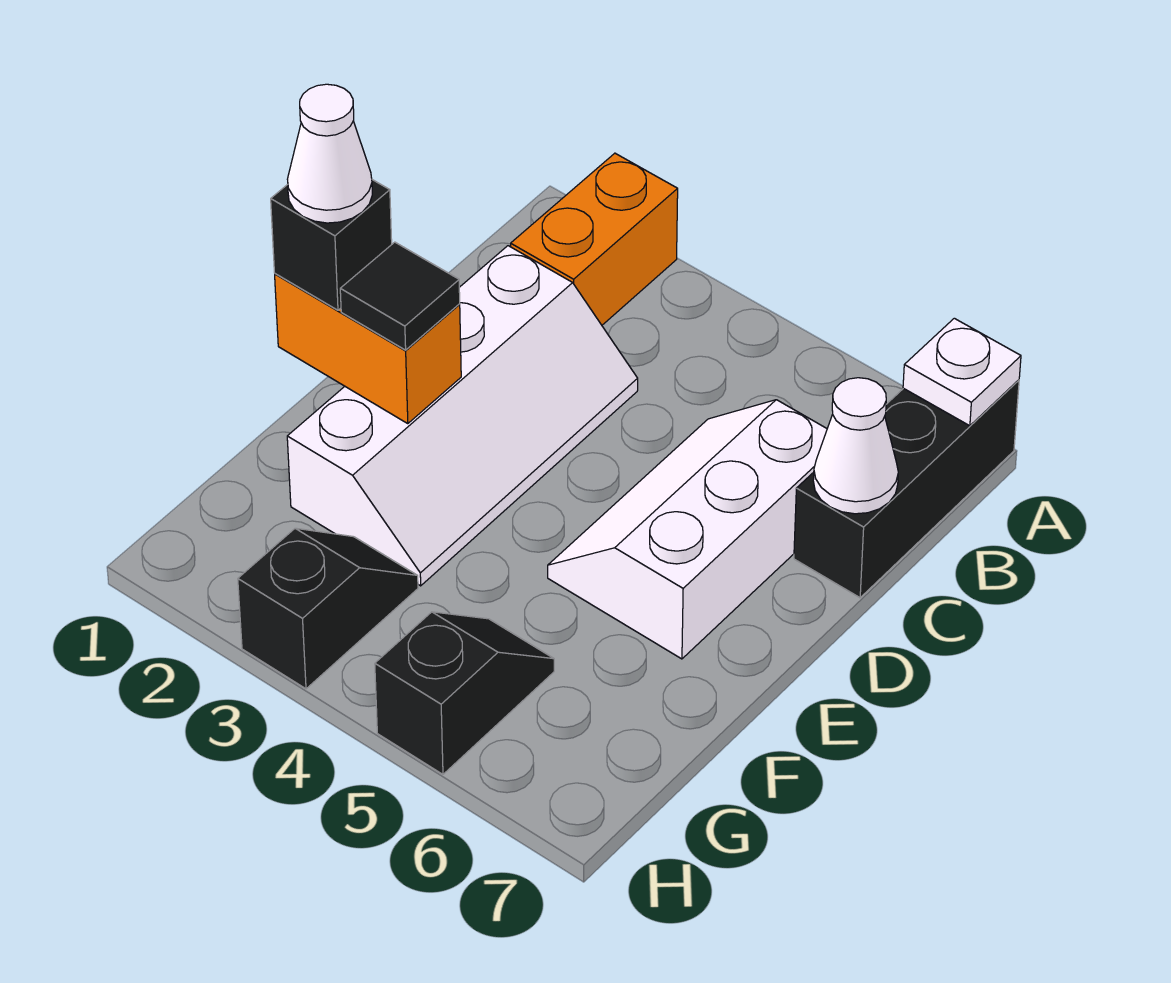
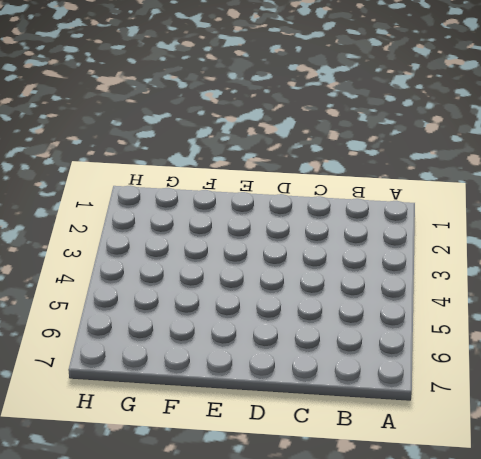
none -> orange 1x2 brick [511,153,678,325]
none -> black 1x3 brick [794,380,1019,598]
none -> white 2x4 slope [287,246,638,586]

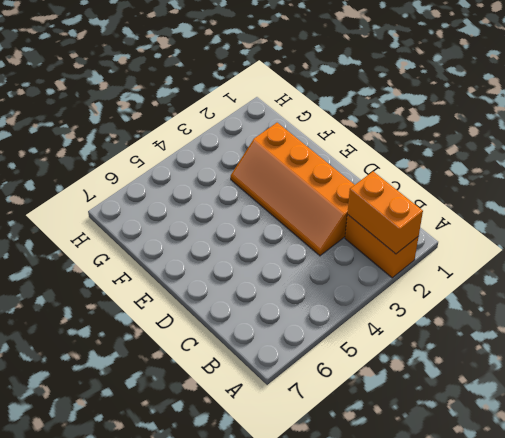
orange 1x2 brick [347,172,423,254] -> orange 1x2 brick turned to [275,274,461,424]
orange 2x4 slope [231,123,354,256] -> white 2x4 slope [287,246,638,586]
none -> black 1x3 brick [794,380,1019,598]
none -> white 2x3 slope [548,400,827,659]
none -> black 1x2 slope [238,528,418,689]

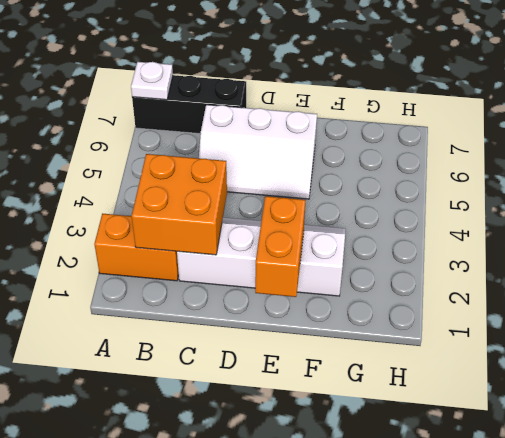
orange 2x2 brick [131,154,227,255] -> none
none -> black 1x2 slope [238,528,418,689]
none -> black 1x2 slope [375,612,554,774]
none -> white 1x1 cone [813,378,898,514]

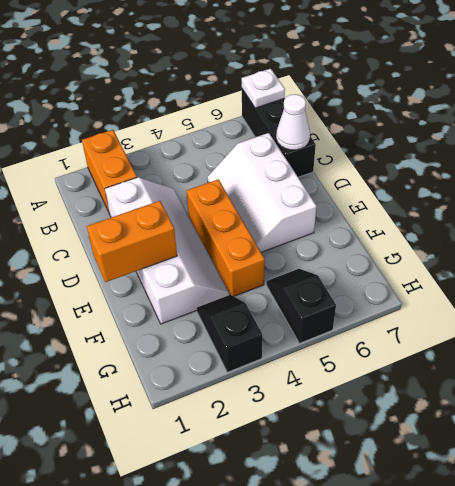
orange 1x3 brick [187,179,265,296] -> none
none -> black 1x1 brick [271,180,392,310]
none -> black 1x1 tile [340,242,460,350]
none -> white 1x1 cone [287,84,372,223]

